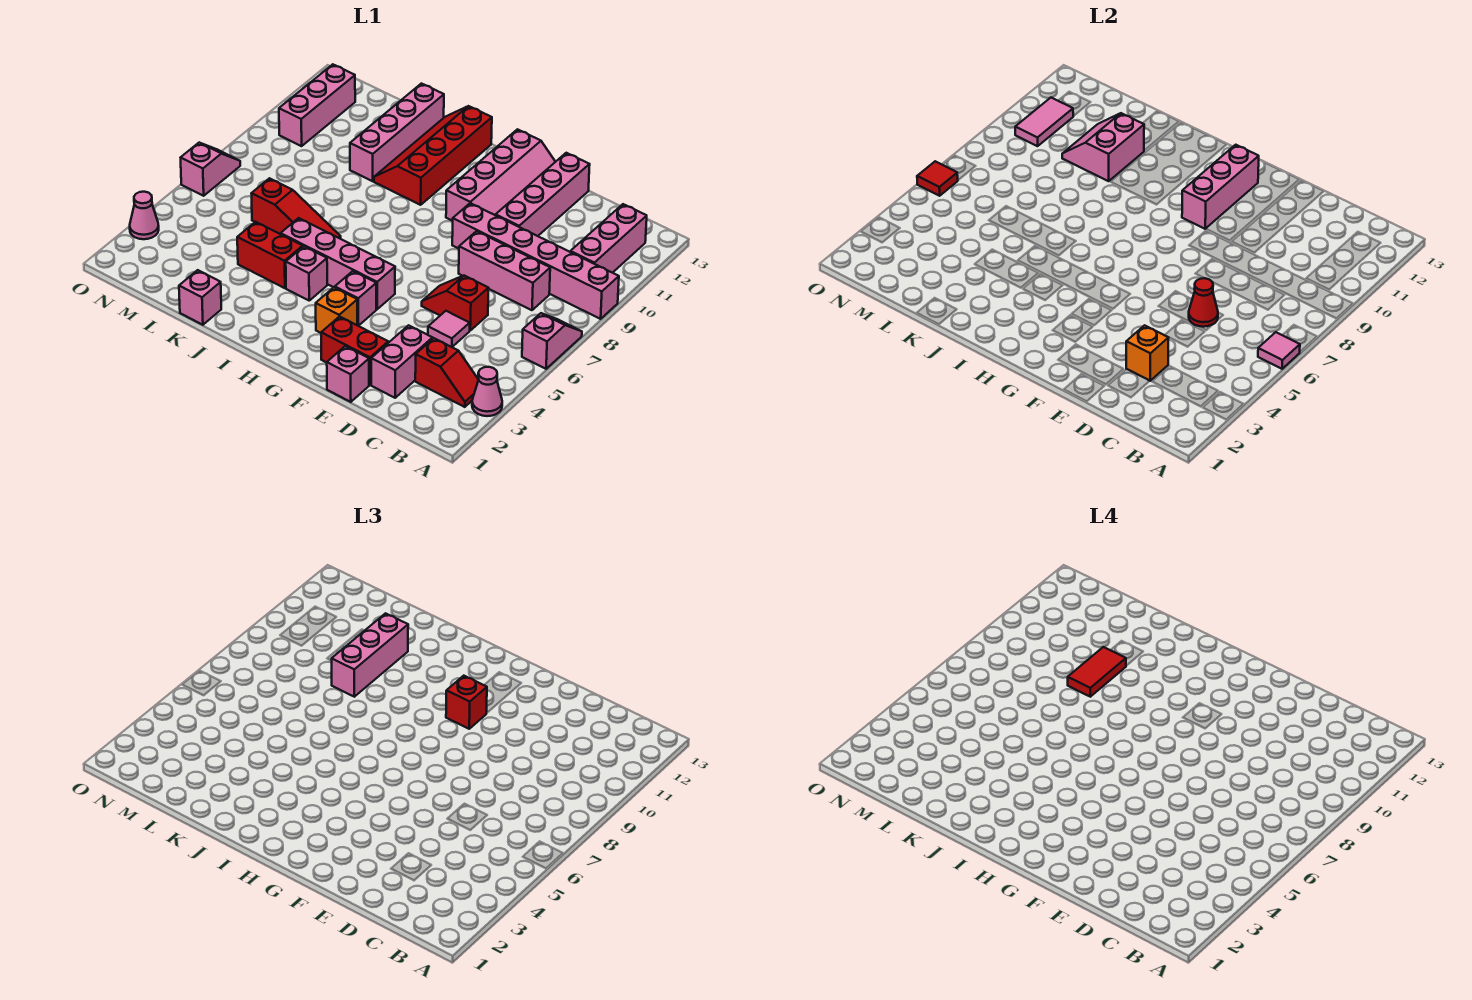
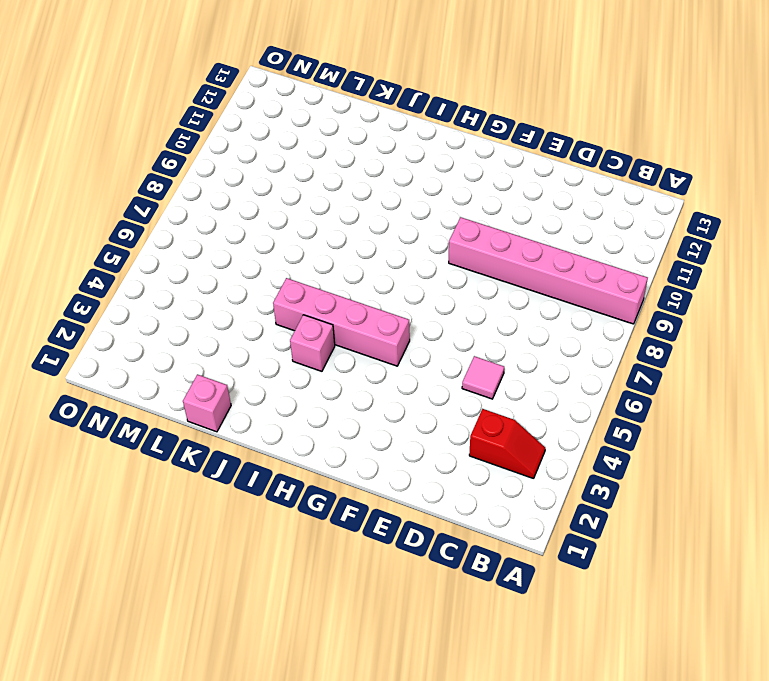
none -> pink 1x1 cone [472,367,502,416]
none -> pink 1x2 slope [522,313,582,369]
none -> pink 1x3 brick [570,204,647,273]
none -> pink 1x3 brick [459,231,550,310]

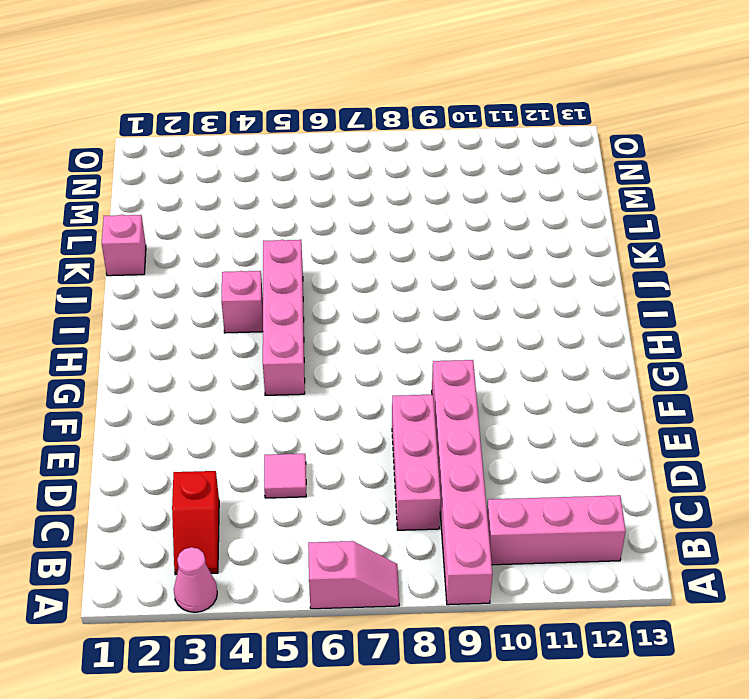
none -> pink 1x2 brick [371,325,432,398]
none -> red 1x2 slope [422,276,489,330]
none -> pink 1x1 brick [327,346,369,402]
none -> red 1x2 brick [321,316,388,385]

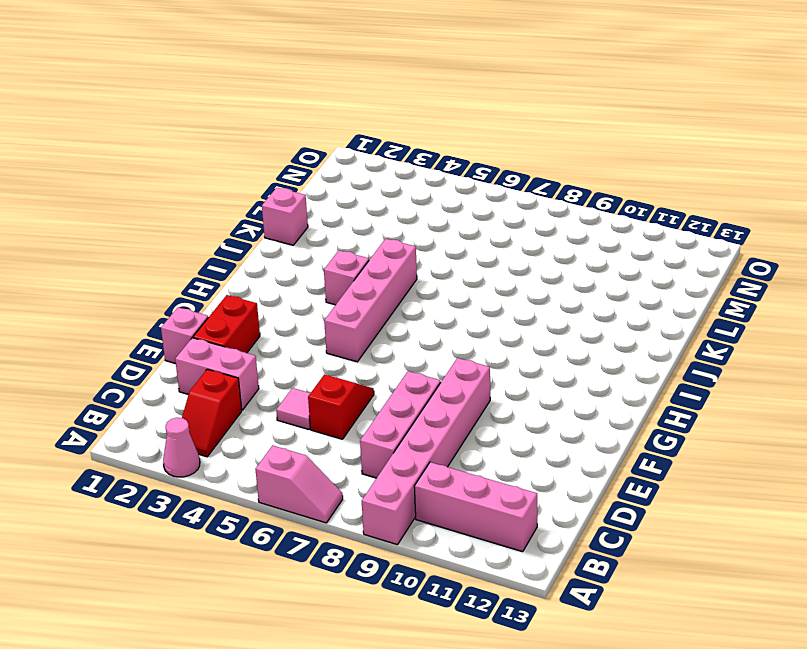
none -> pink 1x4 brick [496,153,590,236]
none -> pink 2x4 slope [446,129,555,221]
none -> orange 1x1 brick [316,287,357,333]
none -> pink 1x1 brick [335,271,376,326]

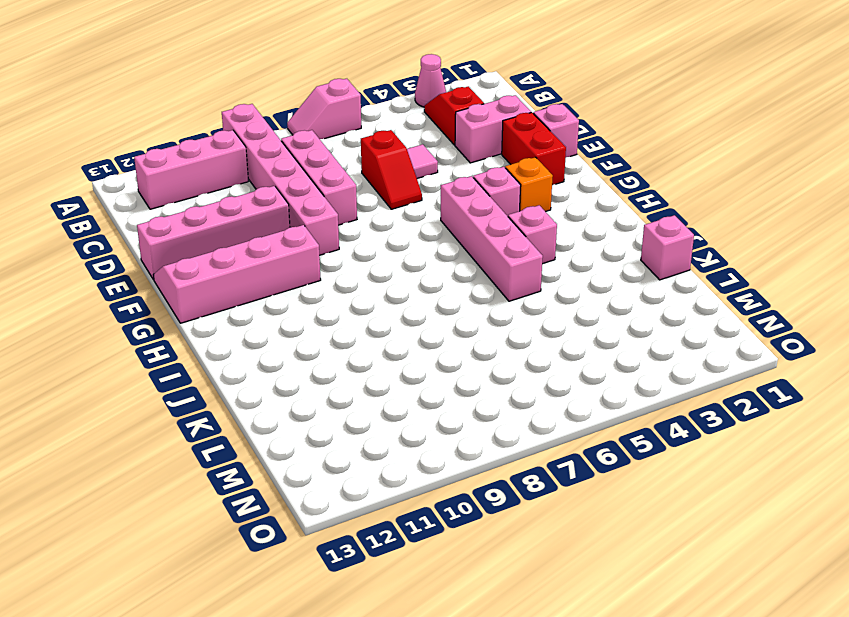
none -> red 2x4 slope [374,106,492,205]
none -> red 1x2 brick [237,222,303,288]
none -> red 1x3 slope [251,178,341,239]
none -> pink 1x4 brick [350,84,444,181]

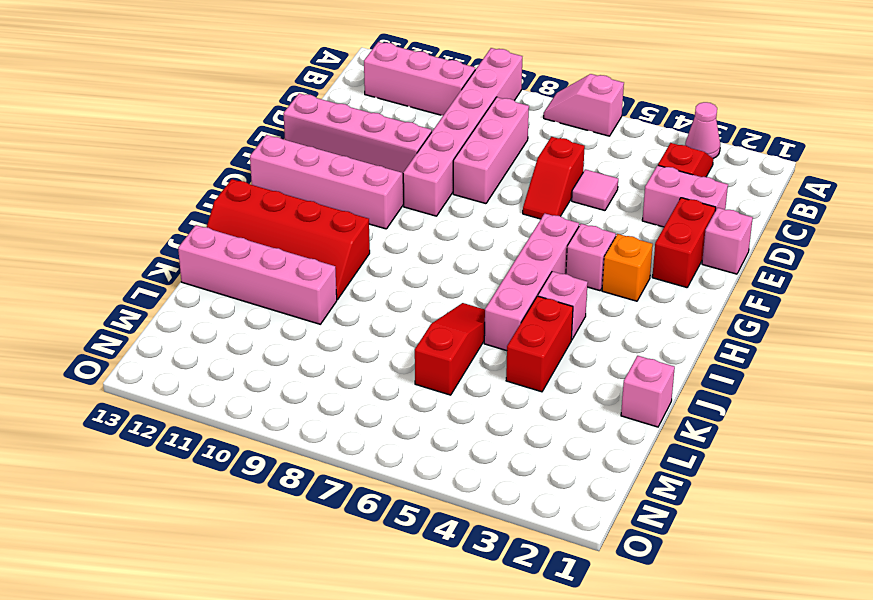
none -> pink 1x3 brick [279,64,355,146]
none -> pink 1x1 cone [130,192,159,239]
none -> pink 1x2 slope [181,143,240,196]
none -> pink 1x1 tile [1258,332,1300,369]

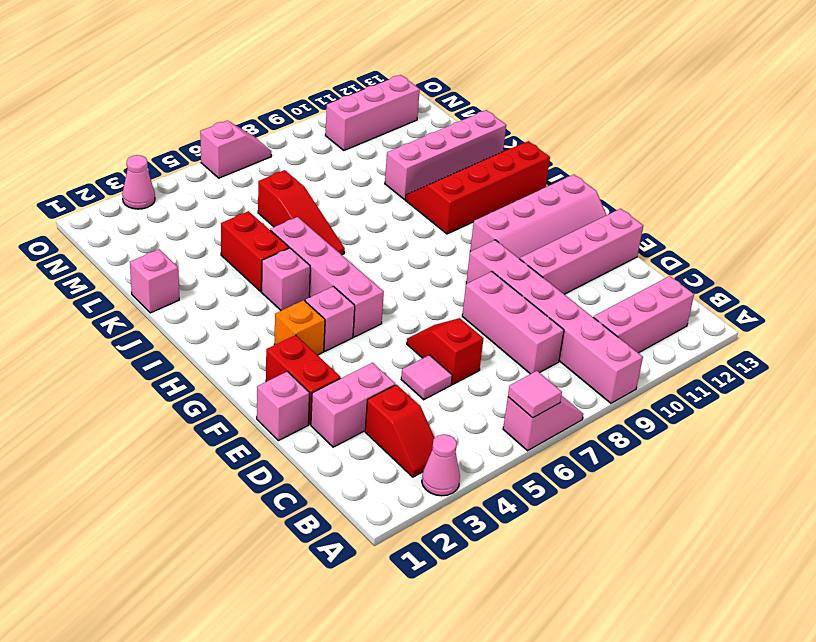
none -> orange 1x1 brick [1126,325,1169,381]
none -> red 1x1 cone [1189,278,1218,327]
none -> pink 1x3 brick [1182,145,1259,229]
none -> pink 2x2 slope [1062,113,1144,181]

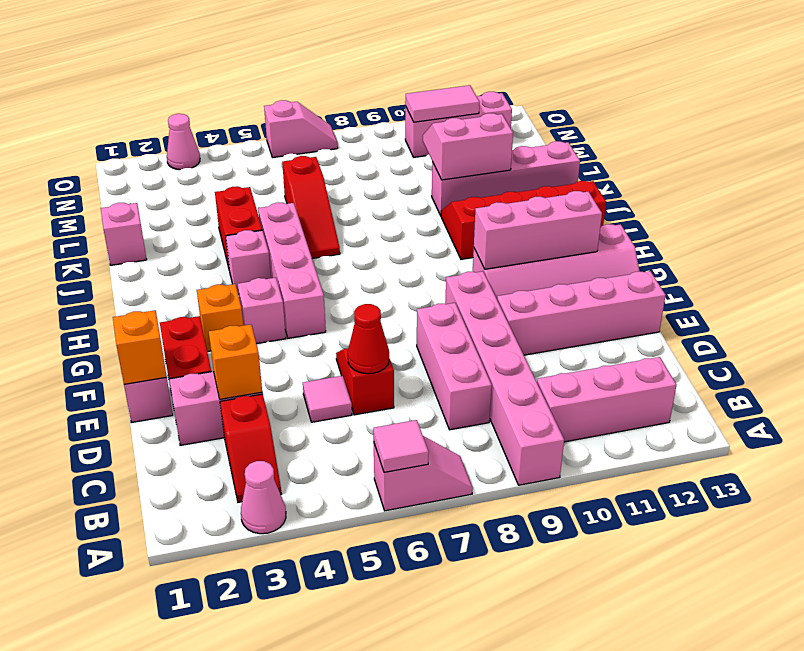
orange 1x1 brick [113,310,167,384] -> none
none -> red 1x1 tile [917,161,958,196]
none -> red 1x1 brick [446,676,487,729]
none -> pink 1x3 brick [332,613,408,697]
none -> red 1x2 tile [1068,647,1126,697]

